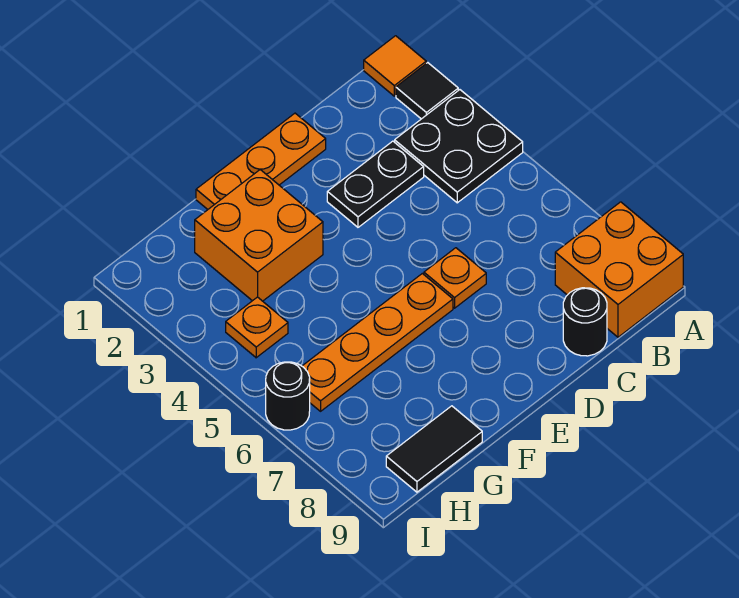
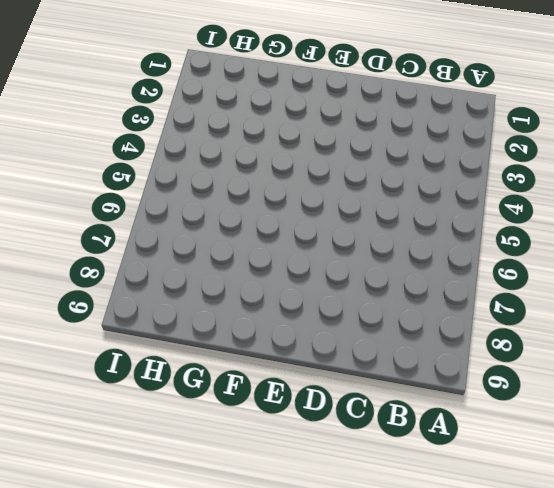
none -> orange 1x1 tile [364,36,426,96]
none -> black 1x1 tile [396,63,458,119]
none -> black 2x2 plate [395,90,523,203]

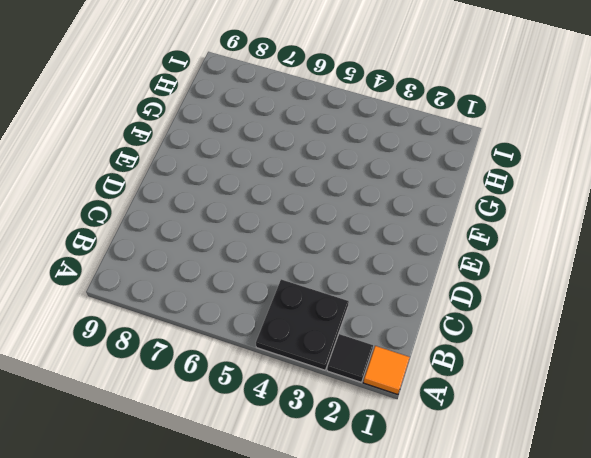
none -> orange 2x2 brick [555,202,683,337]
none -> black 1x2 plate [327,141,424,227]
none -> black 1x1 round brick [563,288,607,356]

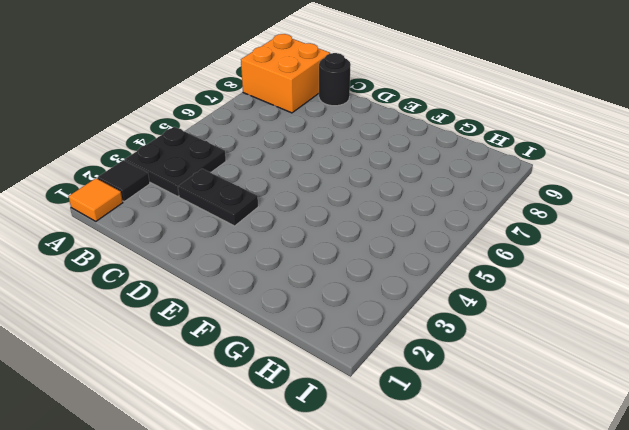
none -> orange 1x3 plate [196,113,326,209]
none -> orange 1x1 plate [424,248,486,308]
none -> orange 1x4 plate [302,273,453,411]

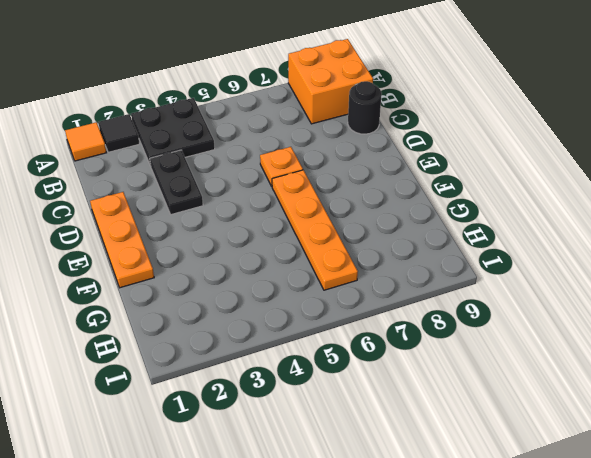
none -> orange 2x2 brick [195,170,323,301]
none -> black 1x2 tile [386,406,482,492]
none -> orange 1x1 plate [226,297,288,358]

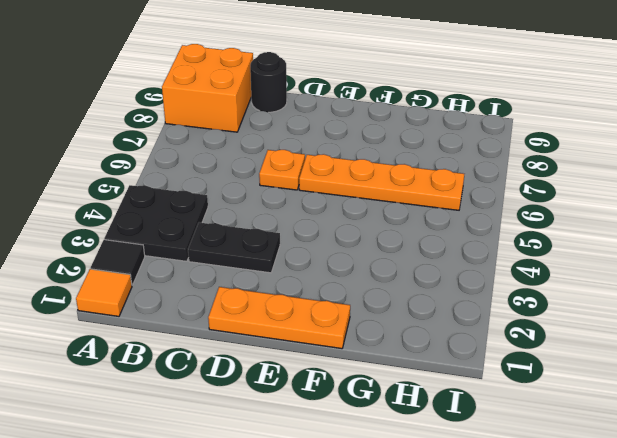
none -> orange 2x2 brick [195,170,323,301]
none -> black 1x2 tile [386,406,482,492]
none -> orange 1x1 plate [226,297,288,358]

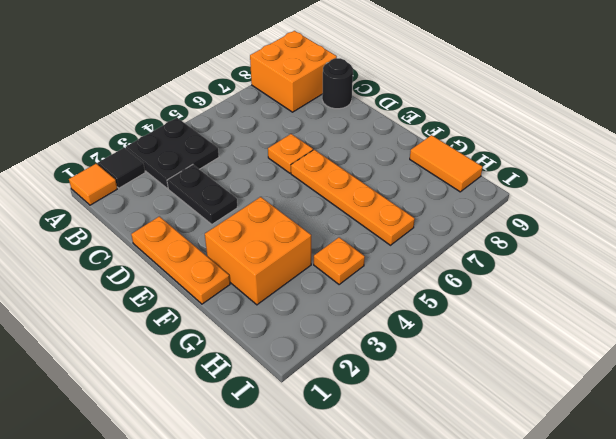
orange 1x2 tile [410,135,483,192] -> black 1x2 tile [386,406,482,492]
none -> black 1x1 round brick [266,362,310,430]

